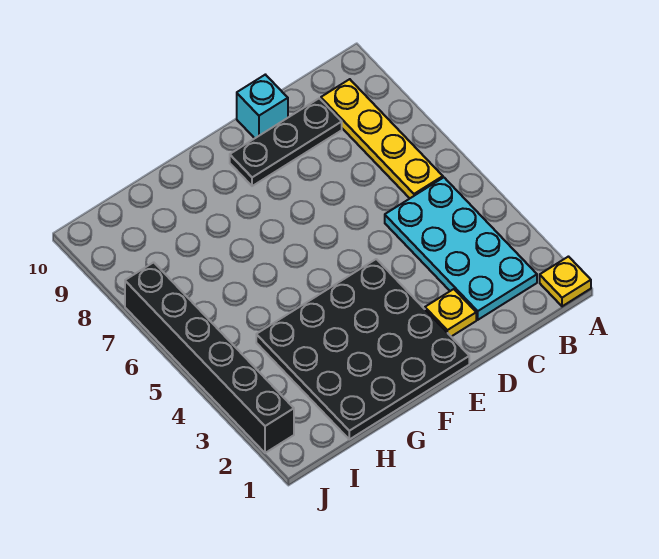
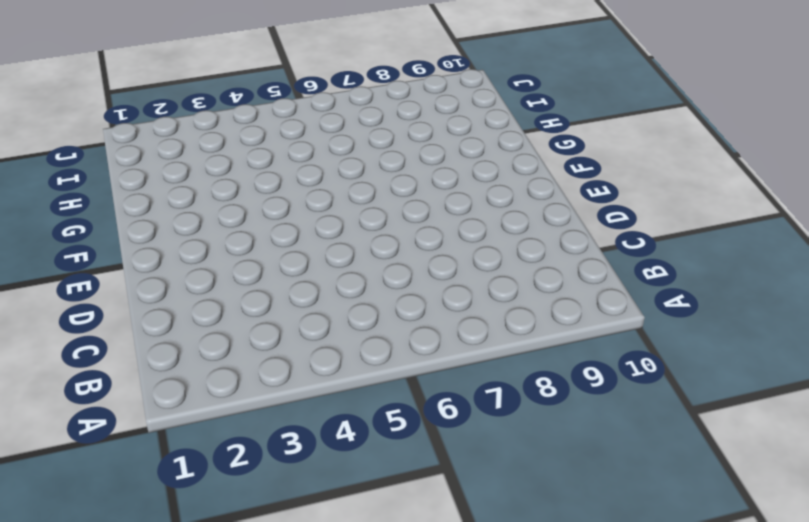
none -> yellow 1x1 plate [540,257,591,306]
none -> cyan 2x4 plate [385,178,537,320]

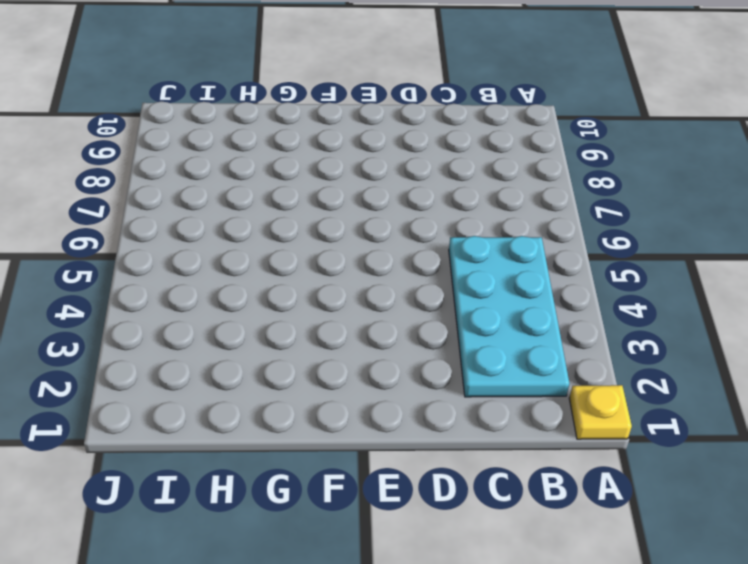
none -> yellow 1x4 plate [321,79,443,198]
none -> black 1x3 plate [230,98,342,186]

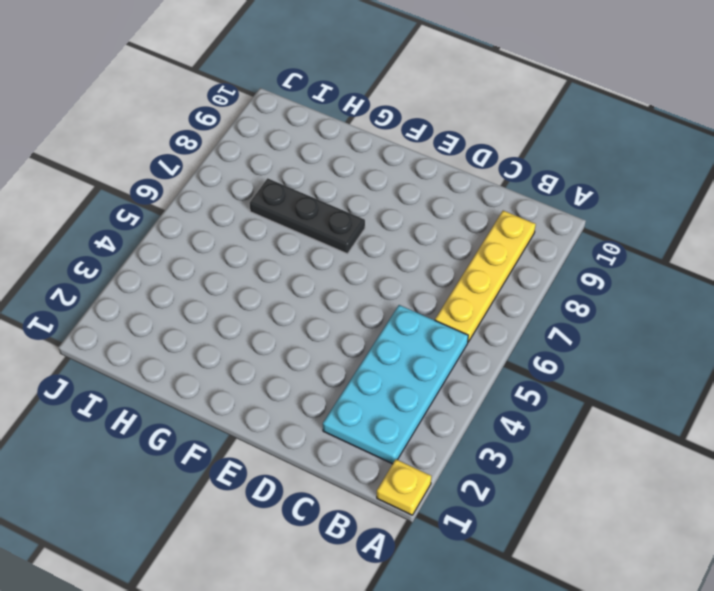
black 1x3 plate [250,178,365,254] -> black 1x3 plate moved to [230,98,342,186]
none -> yellow 1x1 plate [425,289,476,337]
none -> cyan 1x1 brick [237,75,288,138]

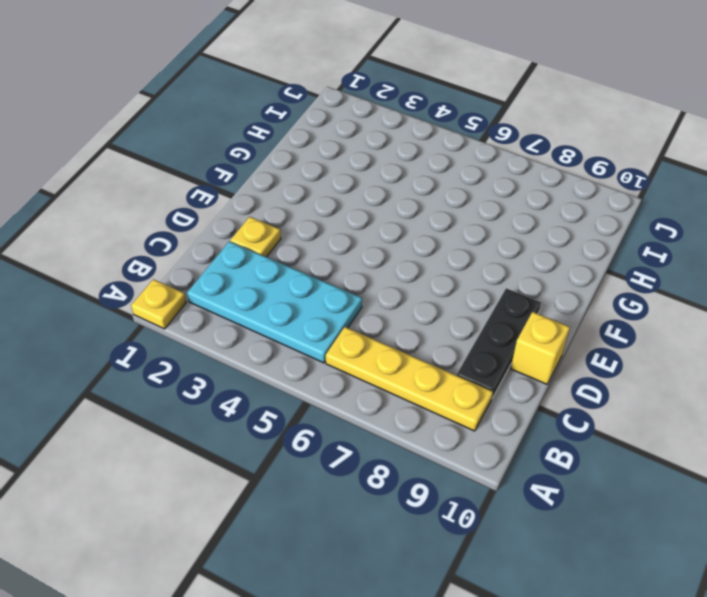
yellow 1x1 brick [511,312,570,384] -> cyan 1x1 brick [237,75,288,138]
none -> black 4x4 plate [256,259,469,439]
none -> black 1x6 brick [125,262,294,453]

